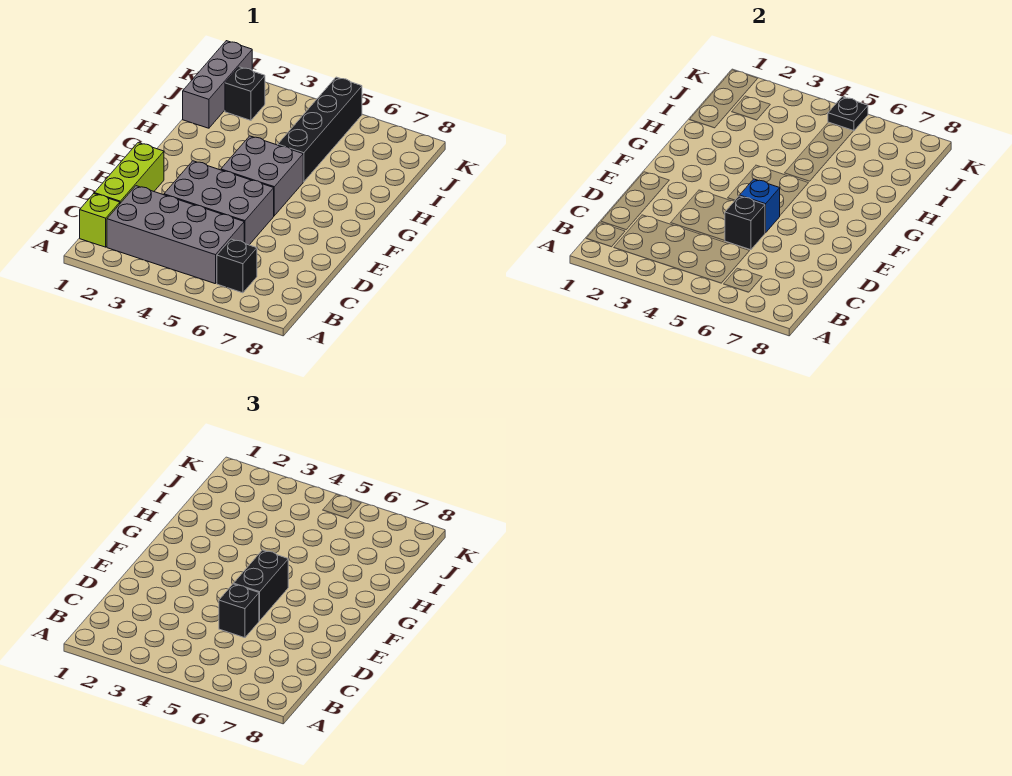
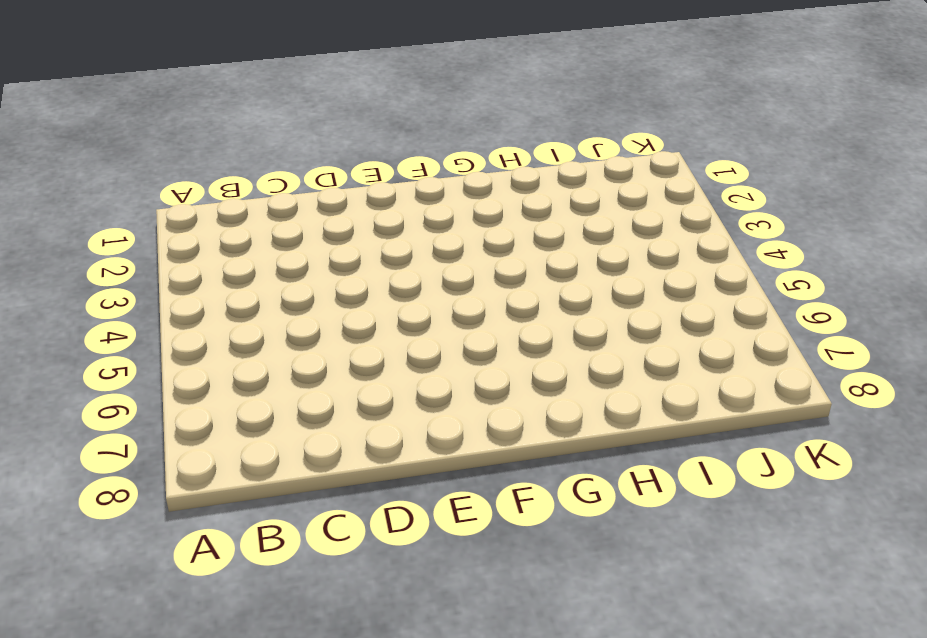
none -> lime 1x1 brick [80,194,120,247]
none -> grey 2x4 brick [107,186,244,284]
none -> black 1x1 brick [217,239,257,293]

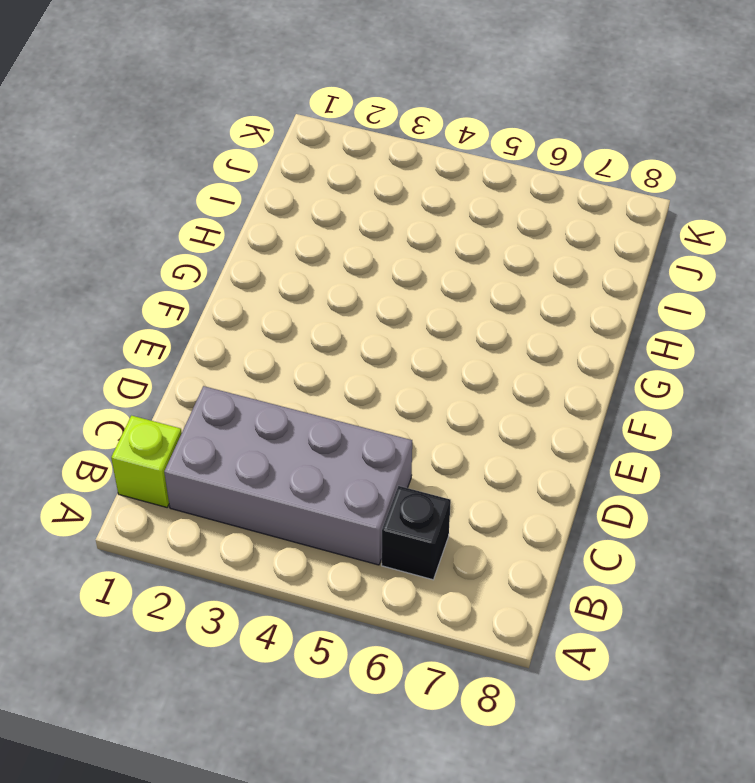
none -> lime 1x3 brick [94,143,164,203]
none -> grey 2x3 brick [164,161,274,245]
none -> grey 2x2 brick [221,136,303,216]

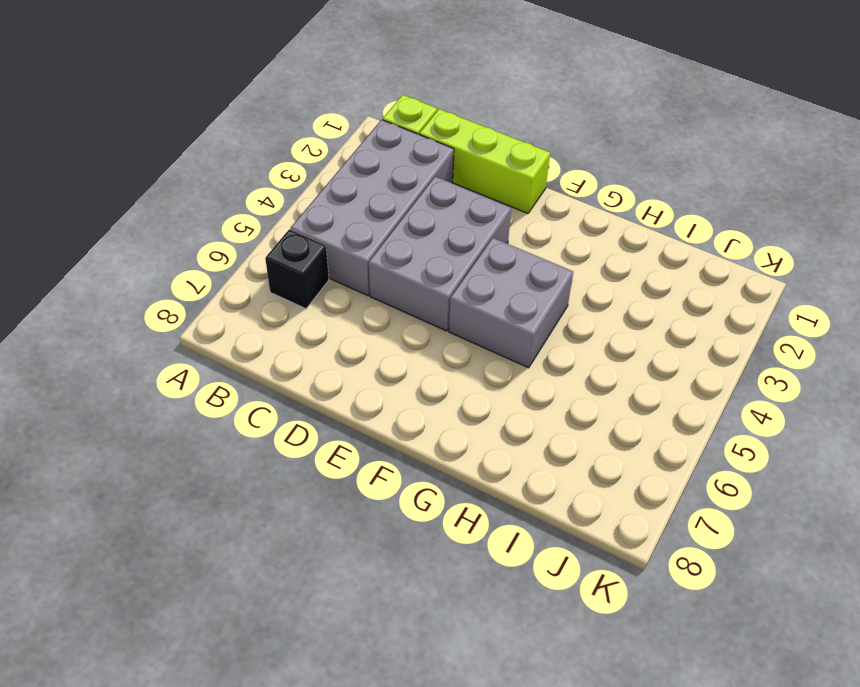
none -> black 1x4 brick [278,77,362,182]
none -> grey 1x3 brick [183,41,252,128]
none -> black 1x1 brick [225,67,265,120]

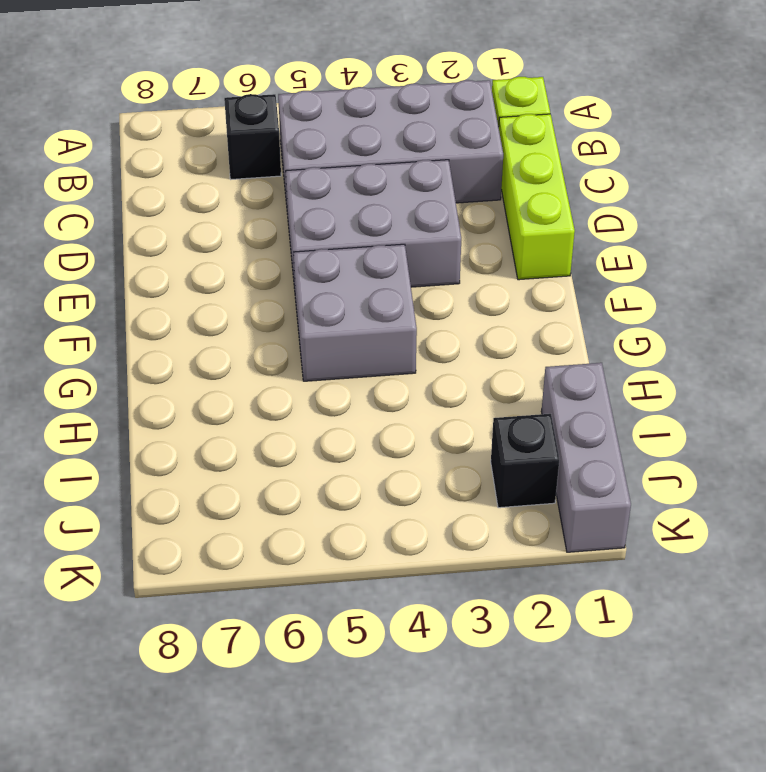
none -> black 1x4 brick [278,77,362,182]
none -> black 1x1 brick [725,196,765,250]
none -> blue 1x1 brick [740,179,780,233]

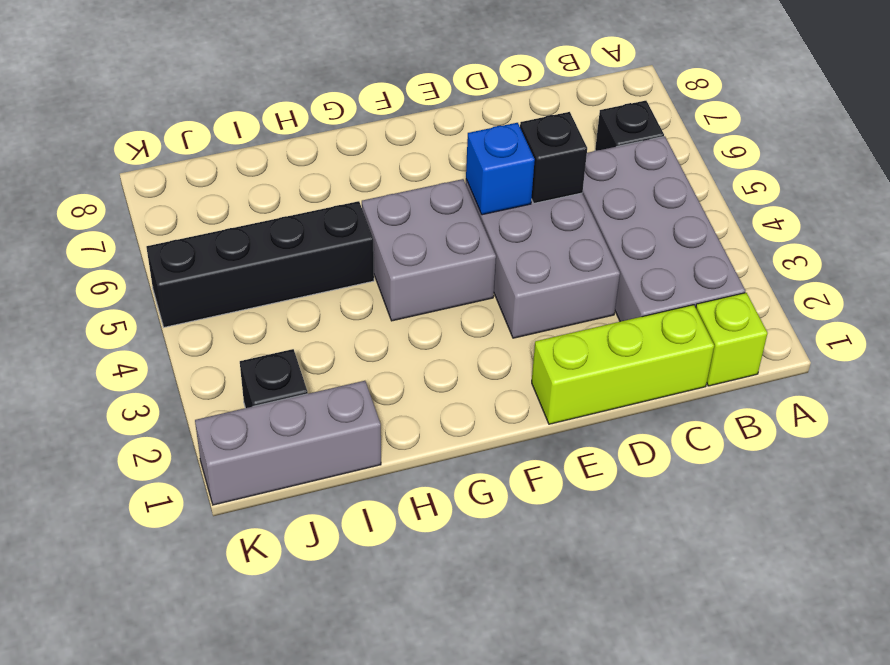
none -> black 1x1 plate [828,97,868,131]
none -> black 1x1 brick [219,584,259,638]
none -> black 1x2 brick [234,550,288,621]

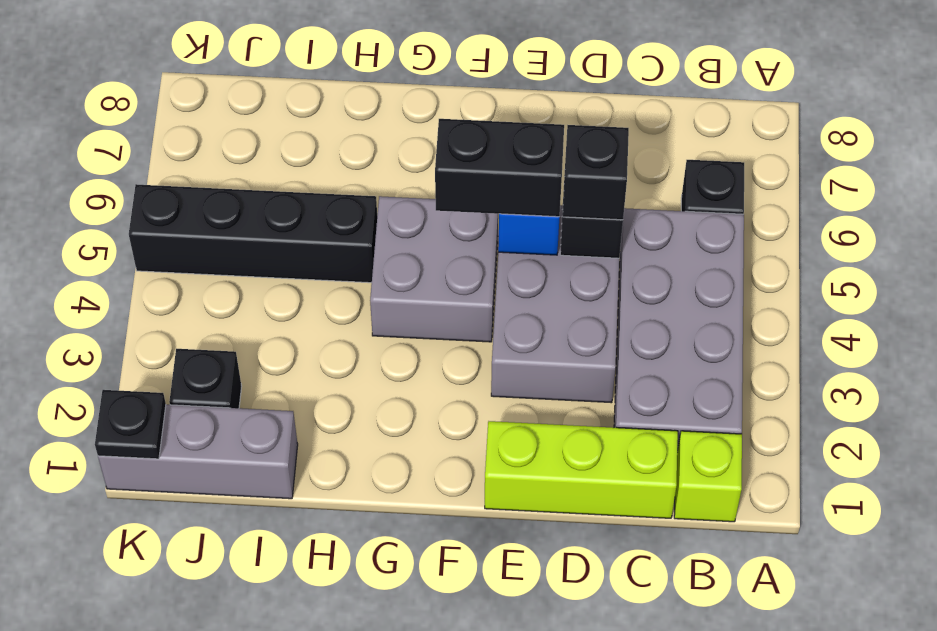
black 1x1 plate [95,390,166,459] -> black 1x1 plate moved to [828,97,868,131]

